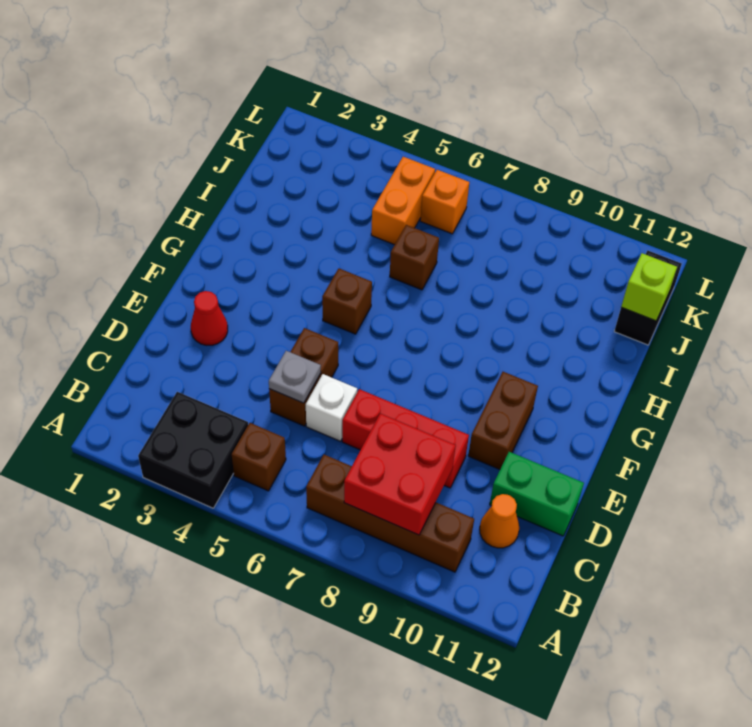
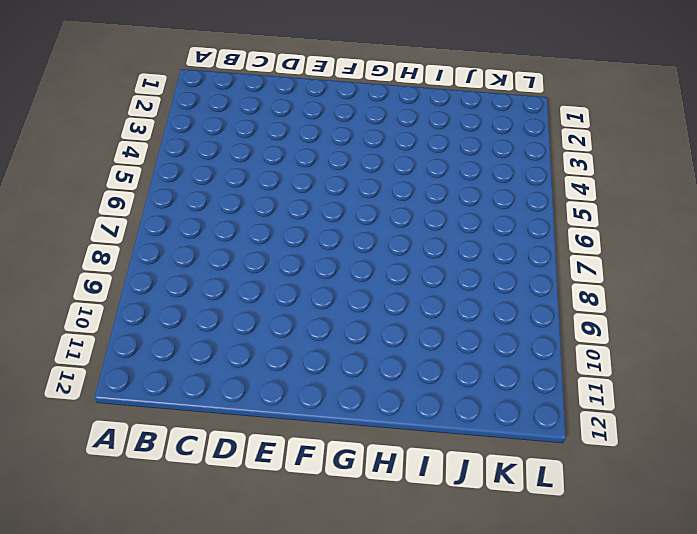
none -> black 2x2 brick [138,392,248,508]
none -> brown 1x1 brick [232,423,286,491]
none -> brown 1x4 brick [306,455,474,572]

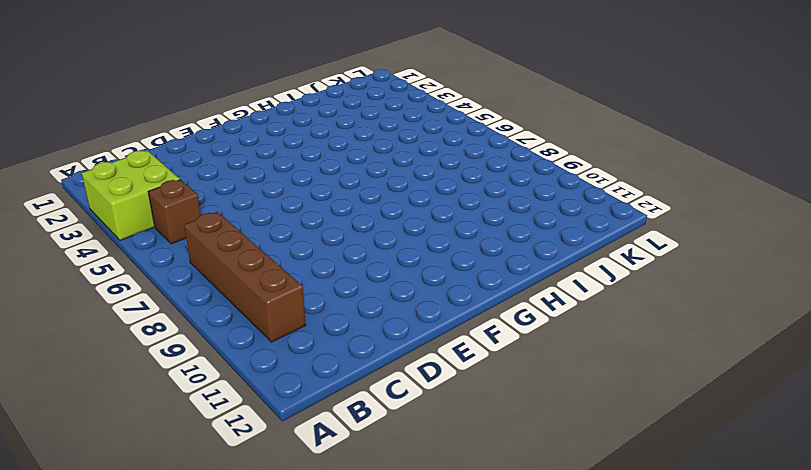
lime 2x2 brick [82,151,180,240] -> black 2x2 brick [138,392,248,508]
none -> orange 1x1 cone [480,494,519,548]
none -> brown 1x2 brick [269,328,338,426]
none -> white 1x1 brick [306,374,357,441]

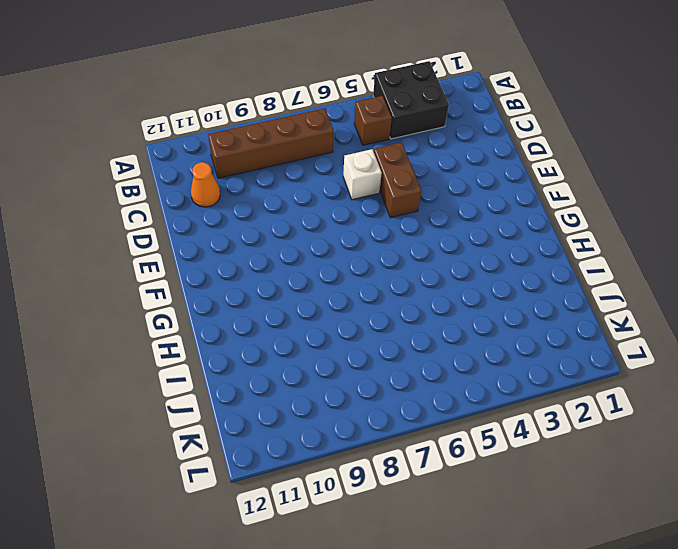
none -> red 1x3 brick [342,389,469,488]
none -> green 1x2 brick [490,452,584,536]
none -> red 1x1 cone [191,291,228,345]

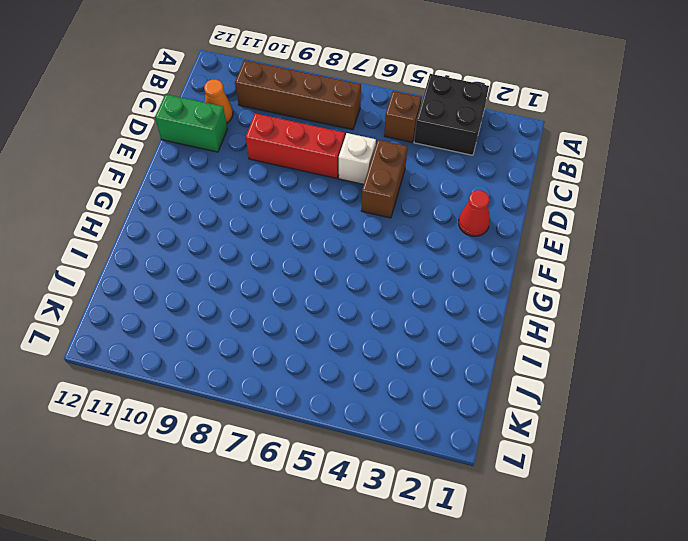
none -> brown 1x2 brick [468,372,538,469]
none -> brown 1x1 brick [322,269,372,334]
none -> brown 1x1 brick [390,225,439,290]

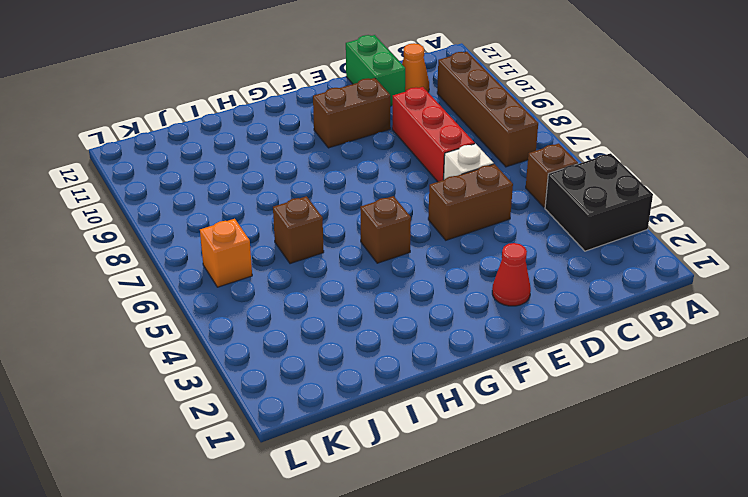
none -> orange 1x2 brick [371,157,435,245]
none -> black 1x2 brick [614,251,682,345]
none -> red 2x2 brick [344,414,456,535]

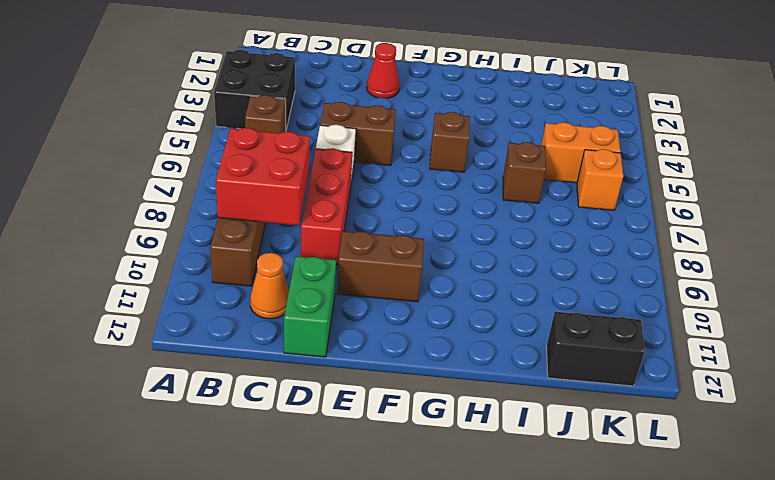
none -> grey 1x1 plate [269,351,321,403]
none -> lime 1x1 brick [621,253,677,321]

